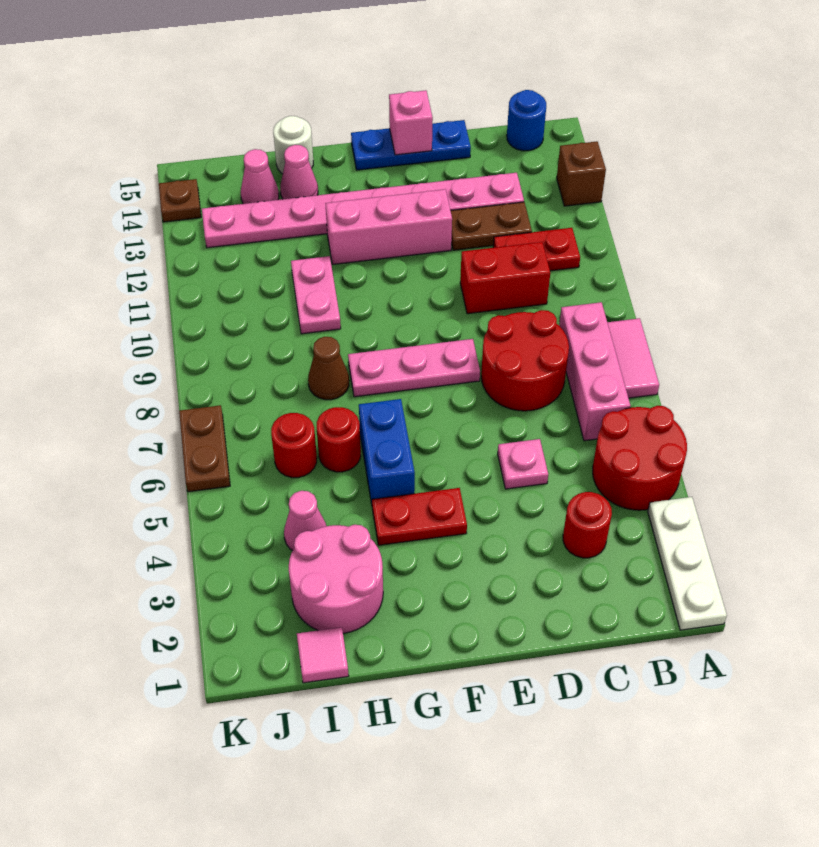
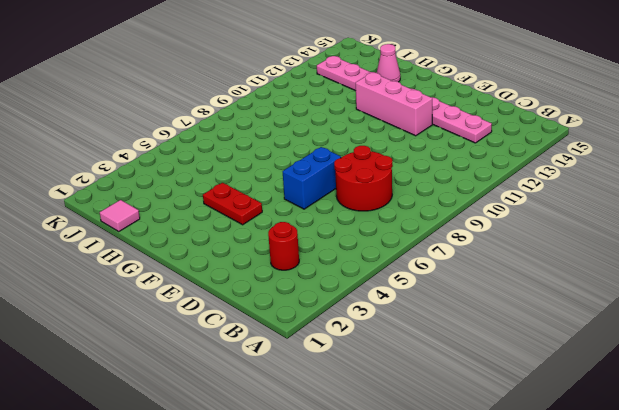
blue 1x2 brick [283,147,341,209] -> blue 1x2 brick moved to [359,399,415,504]
none -> white 1x3 plate [648,497,727,630]
none -> red 2x2 round brick [593,406,687,510]
none -> pink 1x2 tile [608,318,659,398]
none -> brown 1x1 brick [557,142,606,206]

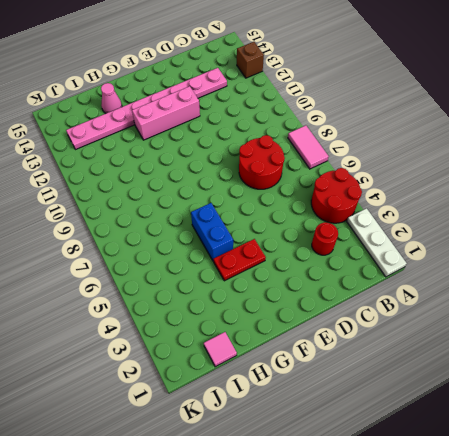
none -> pink 1x3 brick [559,302,630,441]
none -> red 1x2 plate [493,228,580,271]
none -> blue 1x1 round brick [507,90,546,151]
none -> red 1x2 brick [460,242,550,314]

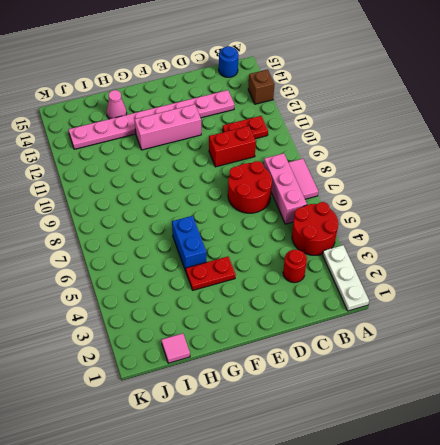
none -> brown 1x2 plate [451,202,532,250]
none -> pink 1x1 plate [498,439,548,489]
none -> blue 1x3 plate [351,120,471,170]
none -> pink 1x3 plate [348,339,480,397]

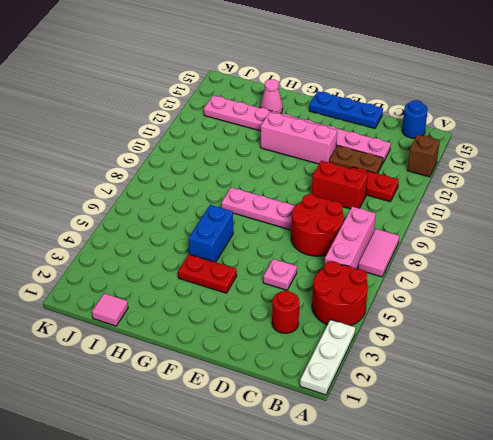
none -> pink 2x2 round brick [289,525,383,633]
none -> red 1x1 round brick [317,407,361,472]
none -> brown 1x1 cone [308,337,349,400]
none -> pink 1x2 plate [291,256,341,334]

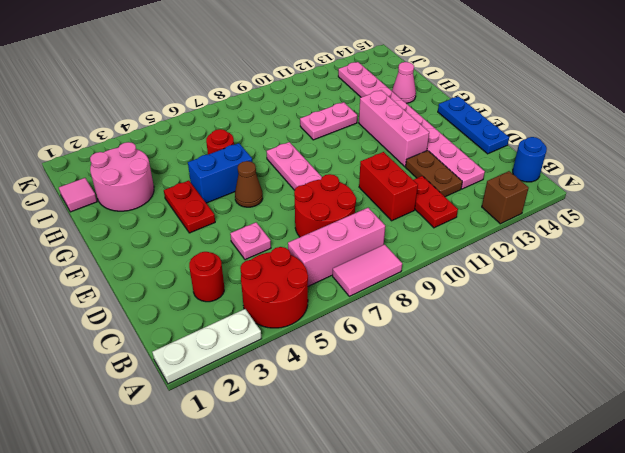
brown 1x1 cone [235,161,263,207] -> brown 1x1 cone moved to [308,337,349,400]
none -> white 1x1 round brick [273,116,313,174]
none -> pink 1x1 cone [284,491,326,551]
none -> red 1x1 round brick [271,413,317,478]
none -> pink 1x1 cone [241,149,279,204]

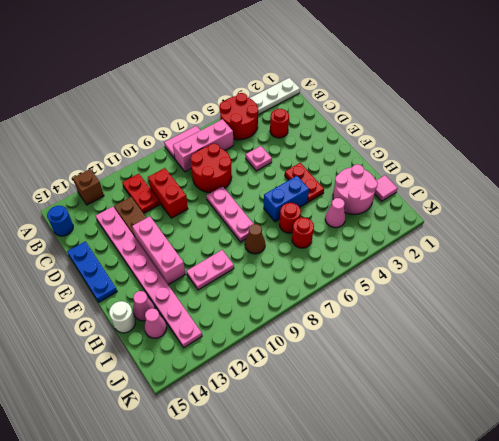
none -> brown 1x2 plate [179,405,230,492]
none -> brown 1x1 plate [159,179,201,222]
none -> pink 1x1 brick [389,90,433,155]

